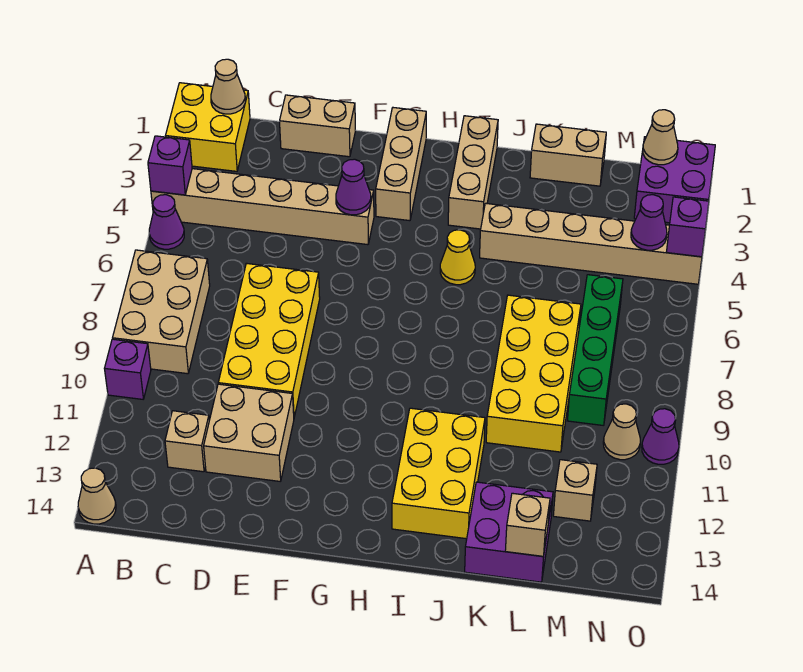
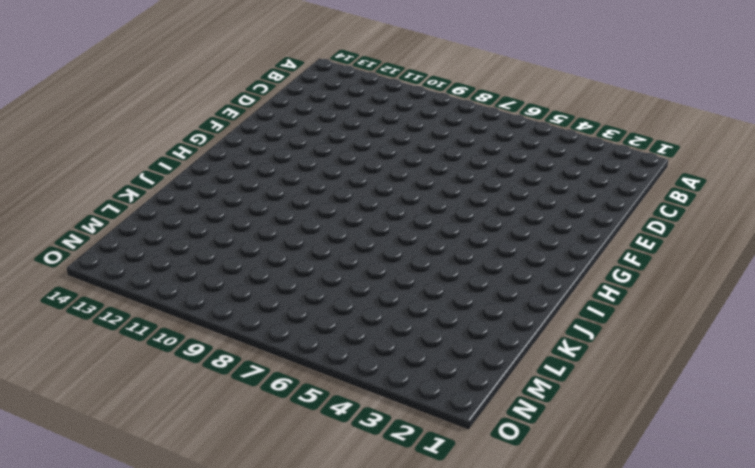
none -> yellow 2x2 brick [166,83,250,171]
none -> tan 1x6 brick [151,169,374,245]
none -> purple 1x1 cone [149,195,184,249]
none -> tan 2x3 brick [113,250,210,374]

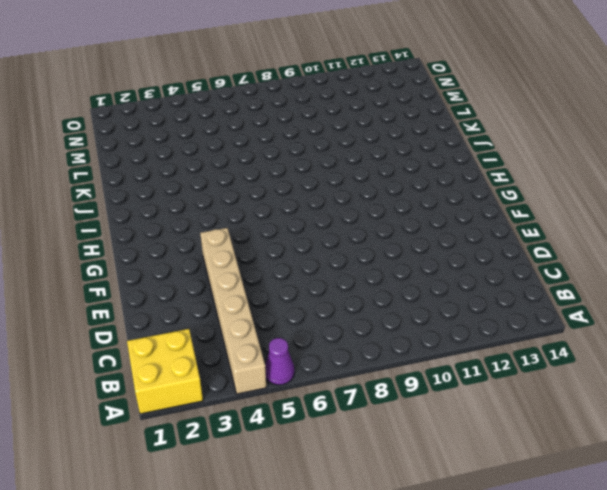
none -> tan 2x3 brick [113,250,210,374]
none -> purple 1x1 brick [104,339,151,399]
none -> tan 1x1 cone [78,468,116,524]
none -> tan 1x1 brick [165,411,209,472]

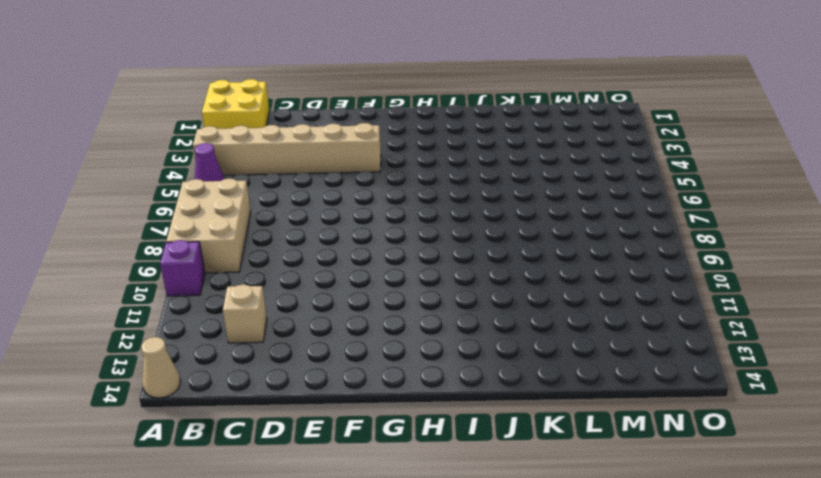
none -> tan 1x2 brick [280,95,355,157]
none -> yellow 2x4 brick [218,263,320,417]
none -> tan 2x2 brick [204,384,294,481]
none -> tan 1x3 brick [376,108,426,221]

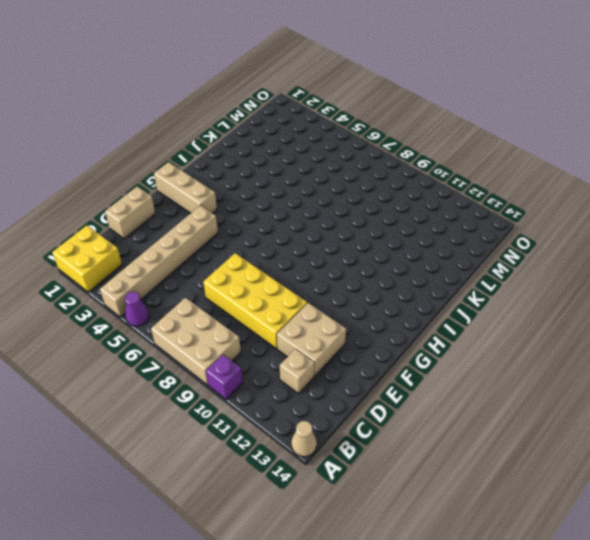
none -> tan 1x3 brick [448,116,498,229]
none -> yellow 1x1 cone [440,230,475,285]
none -> yellow 2x3 brick [392,408,485,539]
none -> tan 1x6 brick [480,203,702,284]

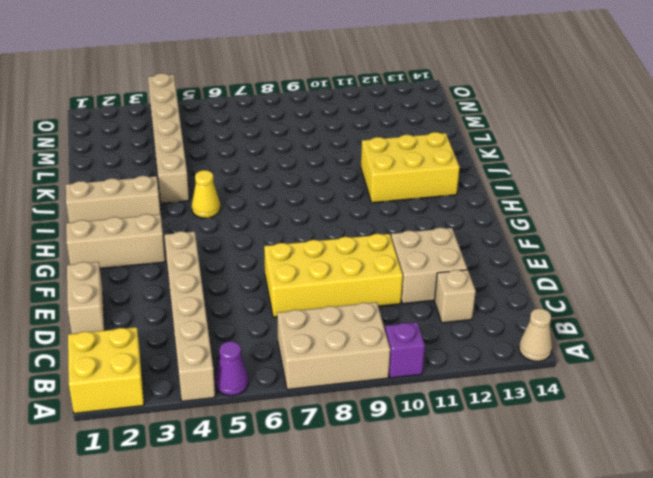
none -> tan 1x2 brick [530,124,606,186]
none -> yellow 2x4 brick [486,295,581,452]
none -> purple 2x2 brick [465,482,553,582]
none -> green 1x4 brick [568,275,623,426]

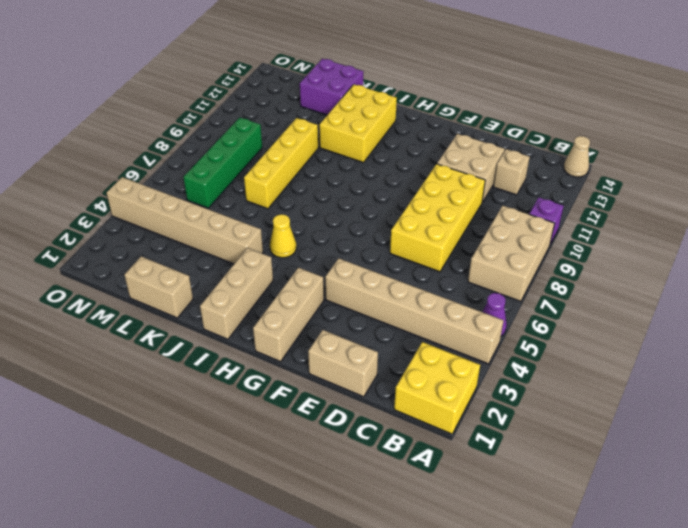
yellow 1x4 brick [244,118,318,209] -> yellow 2x4 brick [486,295,581,452]
none -> tan 1x1 brick [553,460,597,521]
none -> purple 2x2 brick [634,137,715,223]
none -> tan 1x1 cone [603,404,640,460]
none -> purple 1x1 cone [642,409,679,464]

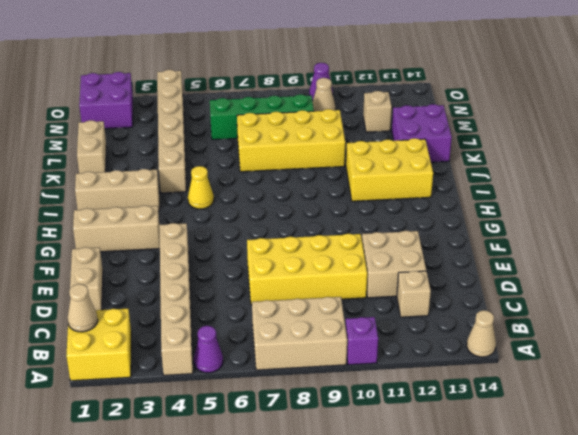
none -> purple 1x1 brick [148,136,192,195]
none -> purple 1x1 cone [336,159,371,215]
none -> tan 1x1 brick [505,493,550,556]
none -> tan 1x1 cone [643,110,678,165]

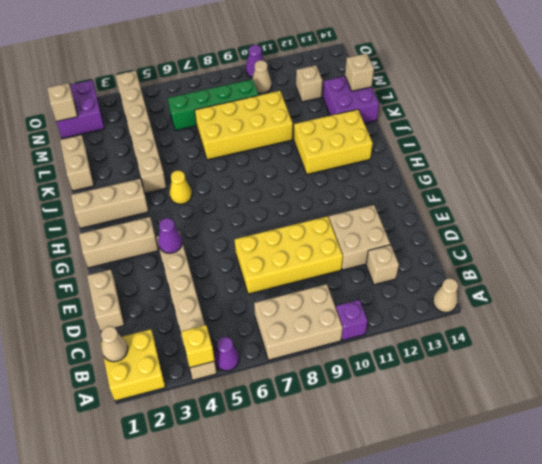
yellow 1x1 brick [181,325,215,368] -> purple 1x1 brick [148,136,192,195]
tan 1x1 brick [47,83,78,122] -> tan 1x1 cone [643,110,678,165]
none -> purple 1x1 cone [631,195,667,250]
none -> purple 1x1 brick [666,197,709,257]

